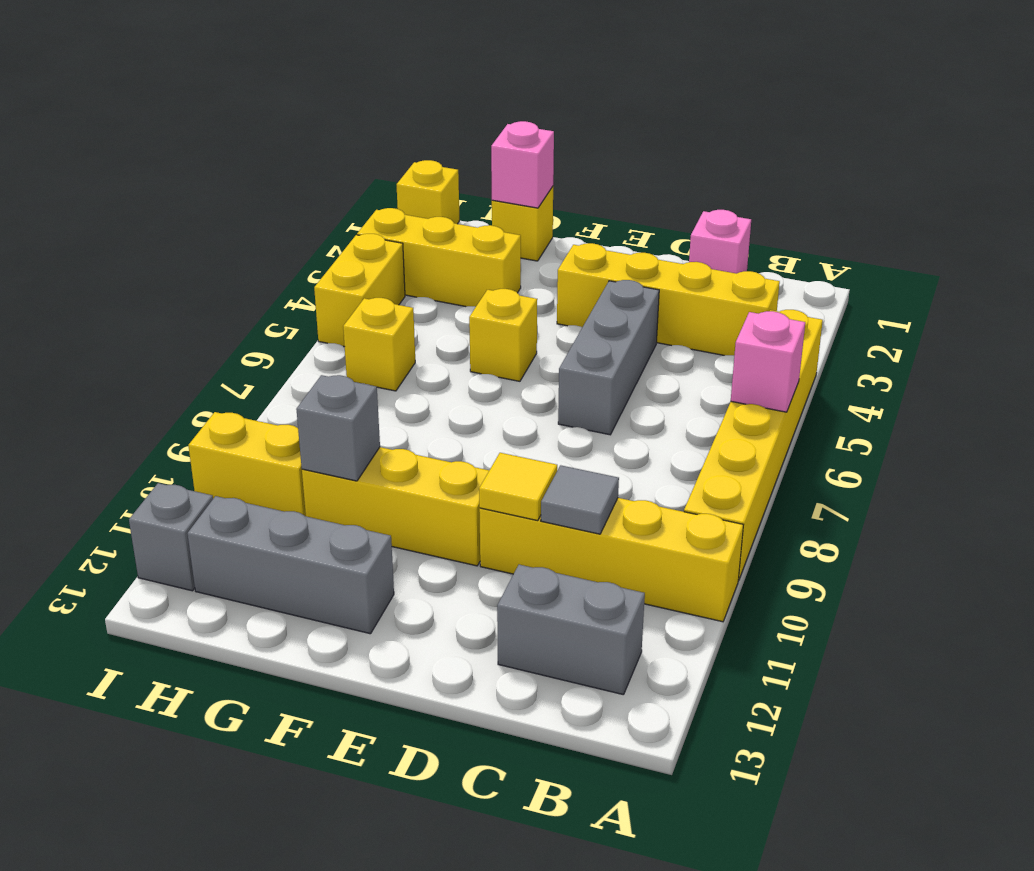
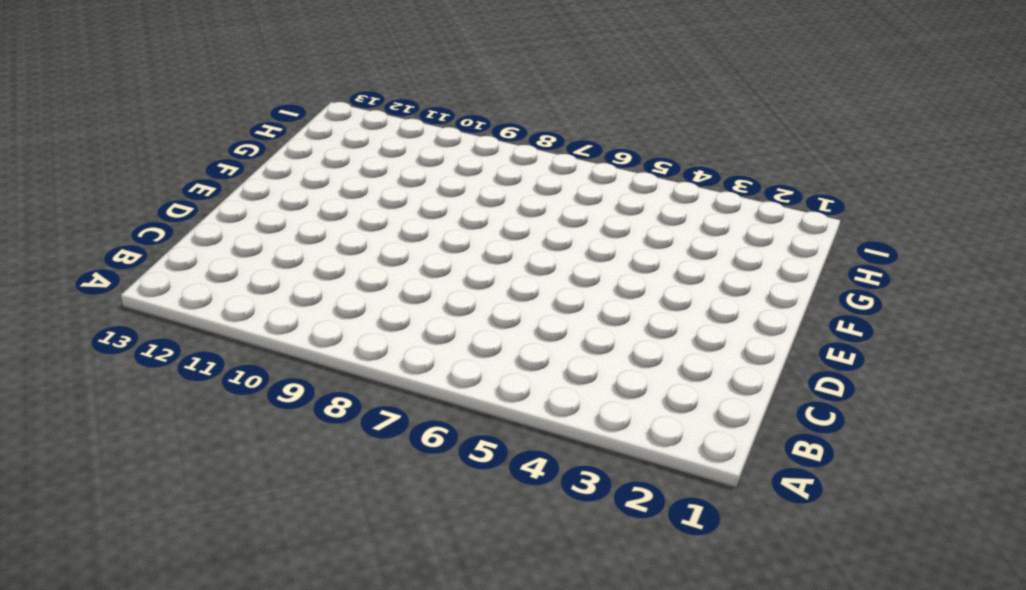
none -> yellow 1x6 brick [684,310,823,581]
none -> yellow 1x4 brick [479,498,743,622]
none -> yellow 1x4 brick [557,243,780,356]

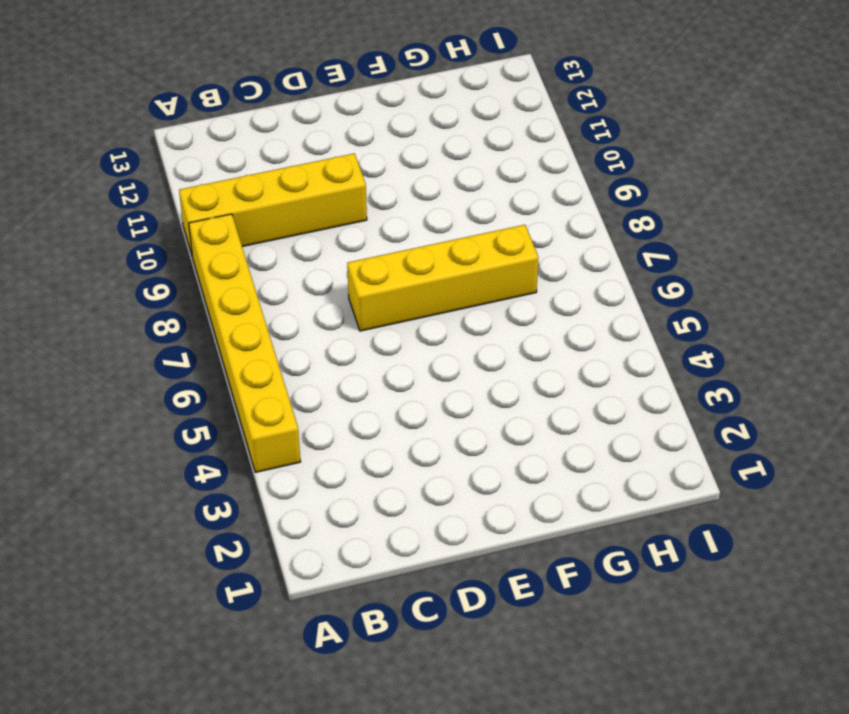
yellow 1x4 brick [347,225,539,331] -> yellow 1x4 brick moved to [557,243,780,356]
none -> grey 1x2 brick [497,565,645,695]
none -> pink 1x1 brick [689,210,751,274]
none -> grey 1x3 brick [558,280,659,435]

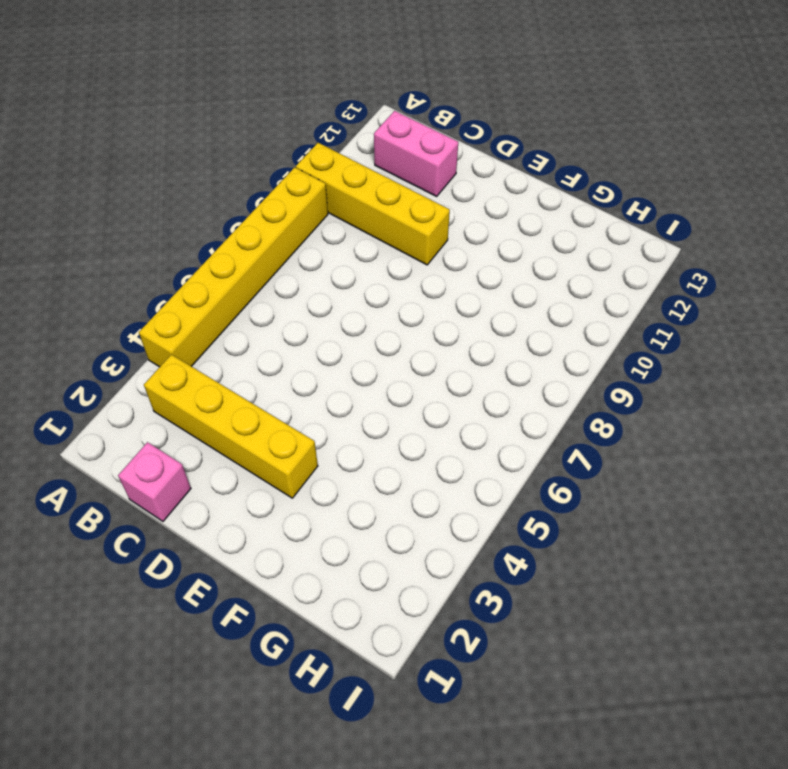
pink 1x2 brick [374,111,458,196] -> grey 1x2 brick [497,565,645,695]
none -> grey 1x3 brick [558,280,659,435]
none -> yellow 1x3 brick [302,447,489,566]
none -> yellow 1x1 brick [469,289,537,381]

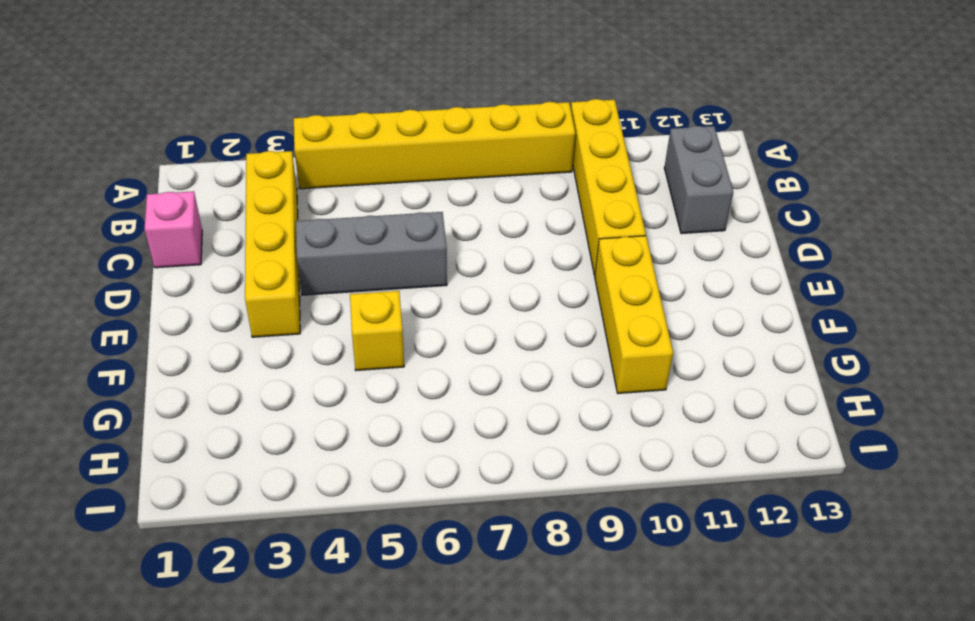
none -> grey 1x3 brick [187,496,394,634]
none -> yellow 1x1 brick [492,186,553,261]
none -> yellow 1x3 brick [357,208,521,307]

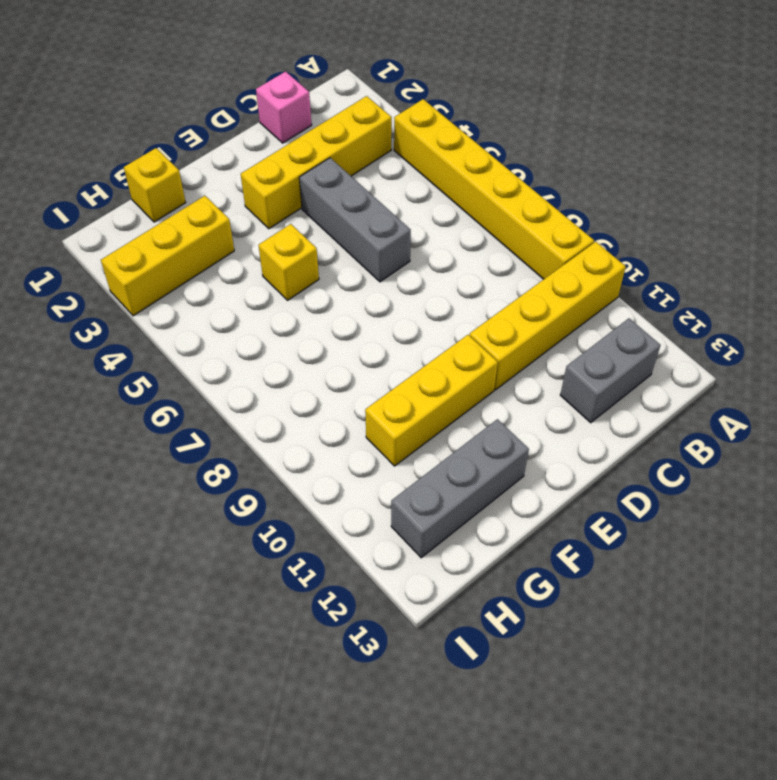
none -> yellow 1x1 brick [343,298,415,391]
none -> yellow 1x2 brick [188,412,306,516]
none -> yellow 1x1 brick [397,160,459,224]

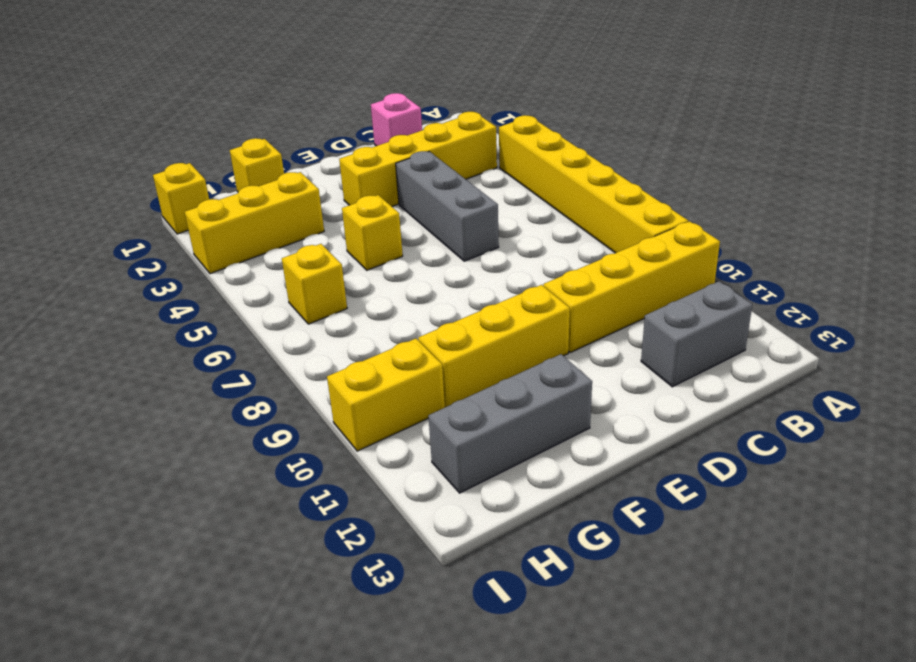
none -> yellow 1x2 brick [314,234,405,347]
none -> grey 1x1 brick [129,483,213,591]
none -> pink 1x1 brick [731,311,805,412]

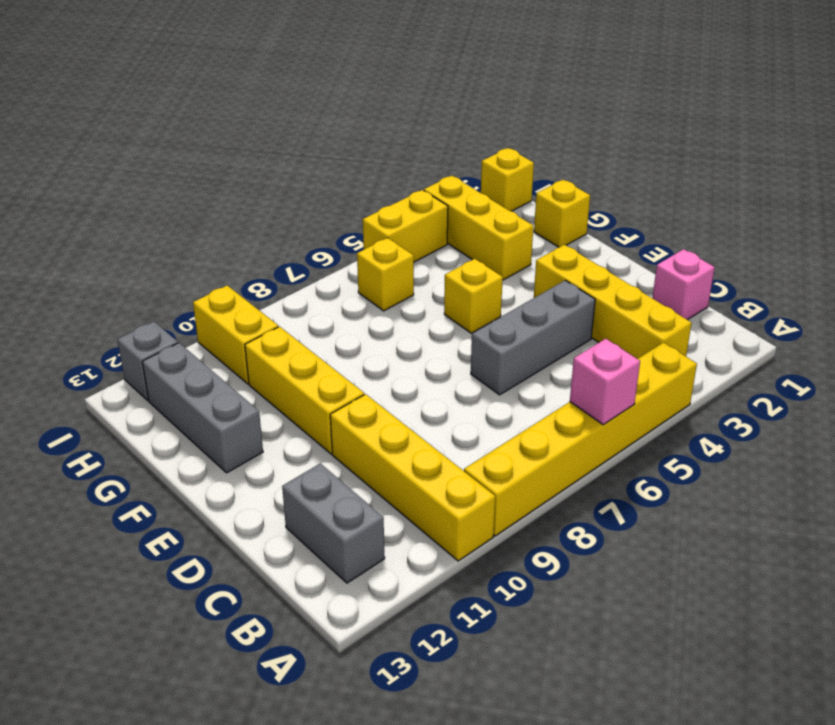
none -> grey 1x1 tile [541,465,619,534]
none -> yellow 1x1 tile [479,453,557,521]
none -> pink 1x1 brick [491,121,554,208]

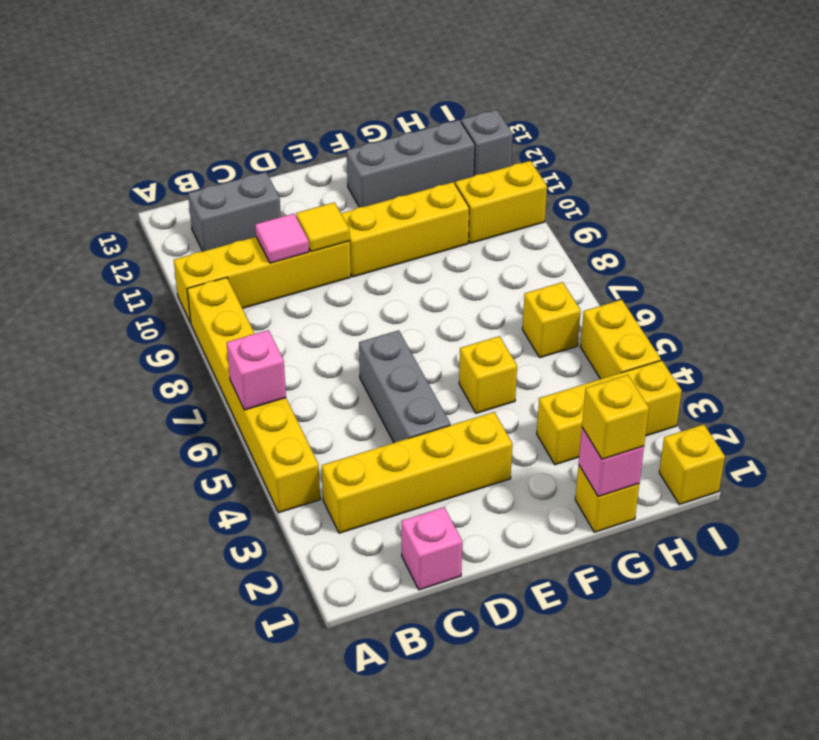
pink 1x1 tile [255,214,309,263] -> grey 1x1 tile [541,465,619,534]
yellow 1x1 brick [582,375,649,459] -> none
none -> grey 1x1 brick [296,375,380,481]

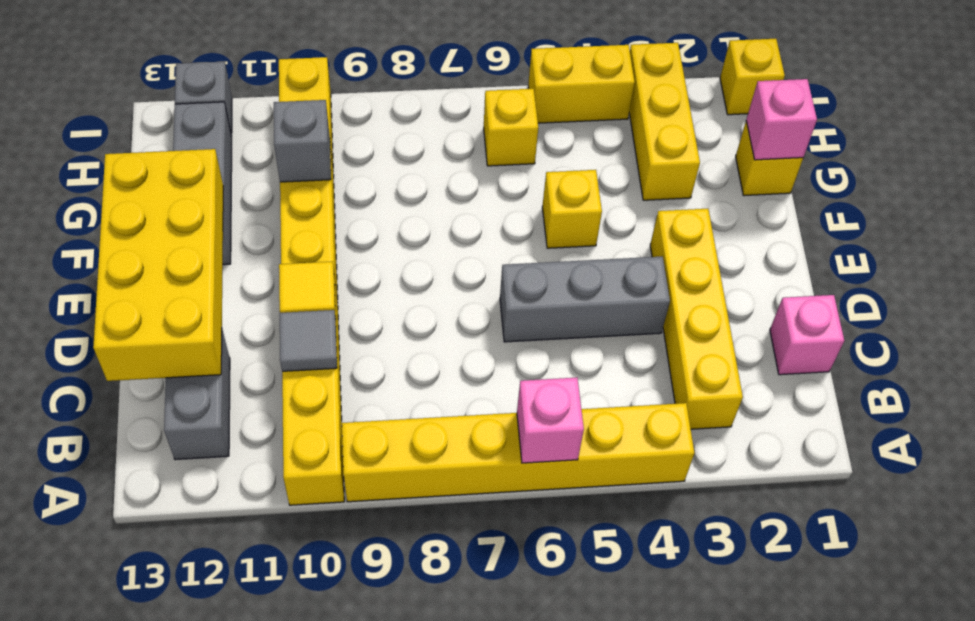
yellow 2x4 brick [93,149,223,381] -> none

